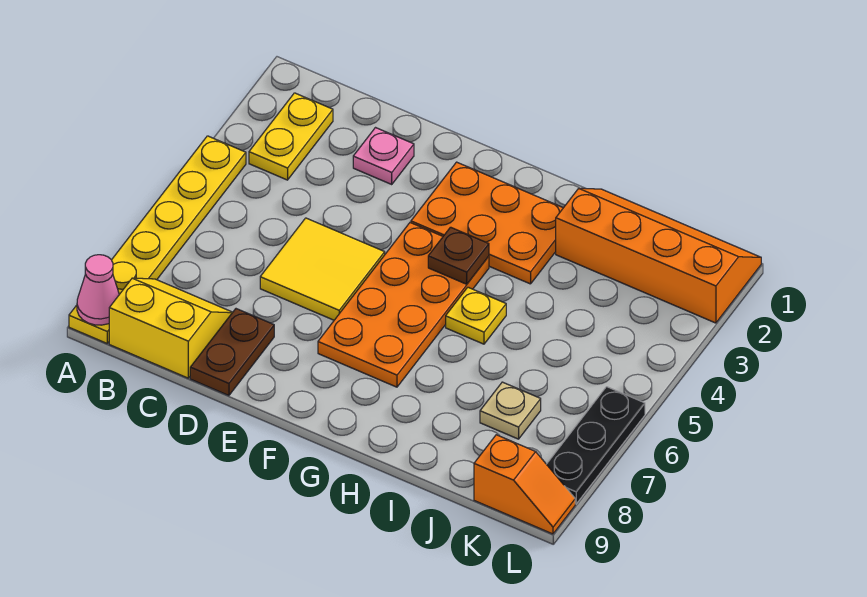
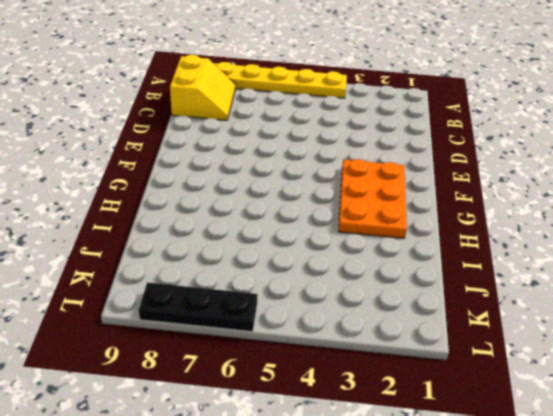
none -> yellow 1x2 plate [249,93,333,180]
none -> pink 1x1 plate [353,128,414,184]
none -> yellow 2x2 tile [260,218,385,320]

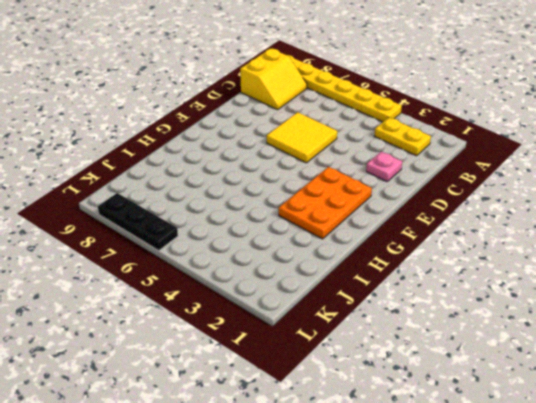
none -> brown 1x2 plate [190,309,274,396]
none -> orange 2x4 plate [318,223,489,387]
none -> yellow 1x1 plate [446,287,506,344]

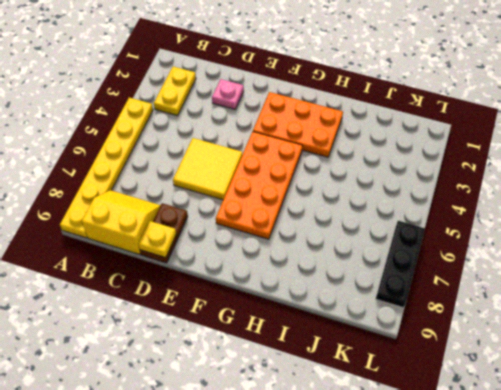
yellow 1x1 plate [138,221,176,258] -> yellow 1x1 plate moved to [446,287,506,344]
none -> orange 2x4 slope [556,188,761,323]
none -> tan 1x1 plate [480,382,541,439]
none -> orange 1x2 slope [474,435,575,534]

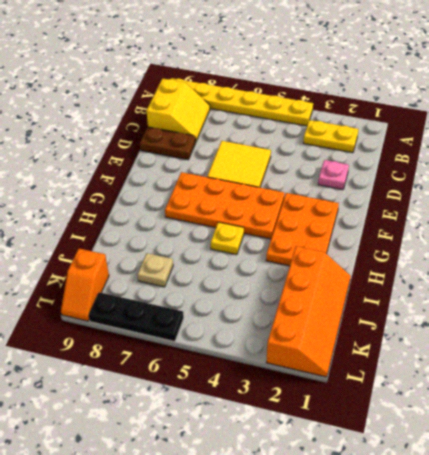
none -> pink 1x1 cone [77,255,119,325]
none -> brown 1x1 plate [428,227,489,284]

